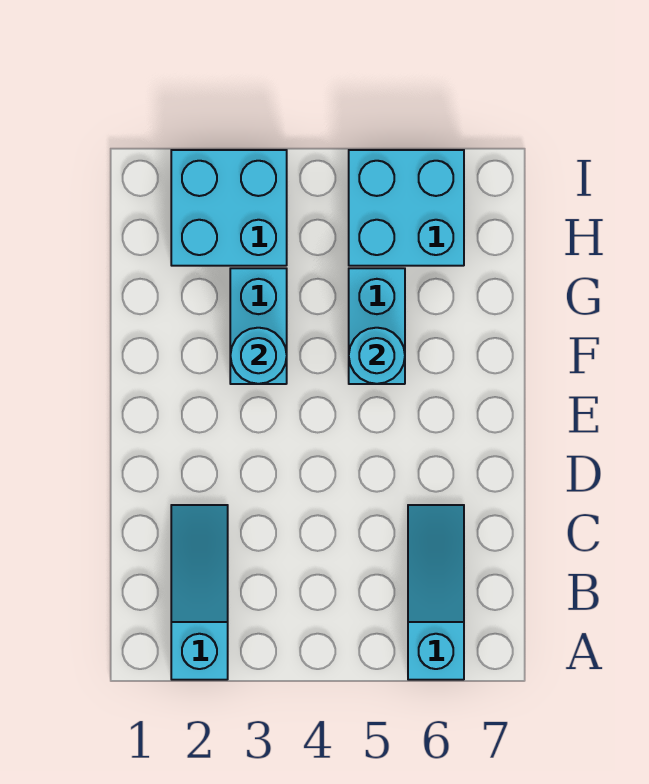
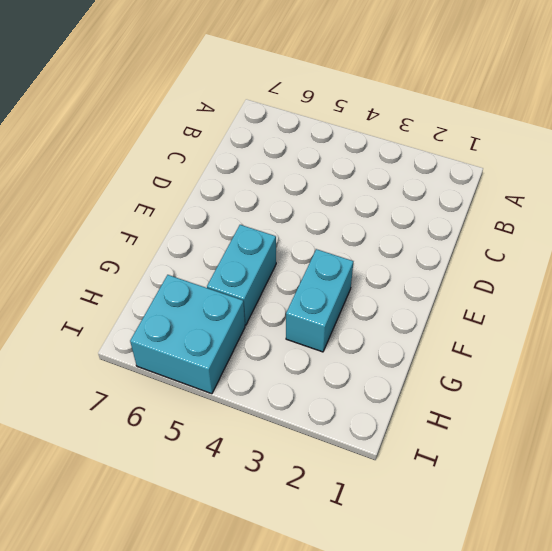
none -> cyan 1x3 slope [171,505,228,680]
none -> cyan 1x3 slope [408,505,464,680]

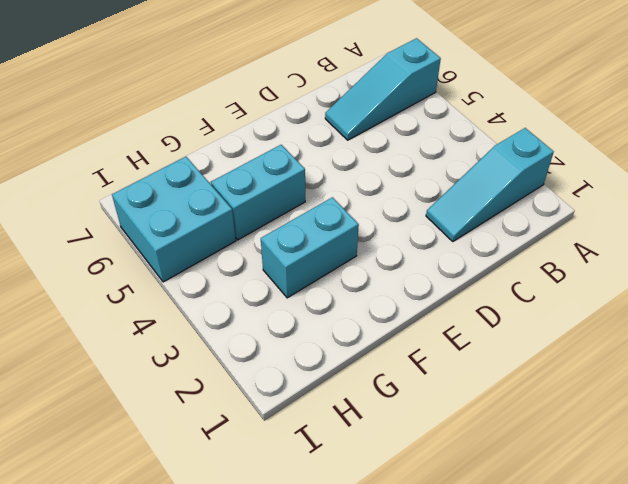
none -> cyan 2x2 brick [171,150,287,266]
none -> cyan 1x1 round brick [230,328,287,384]

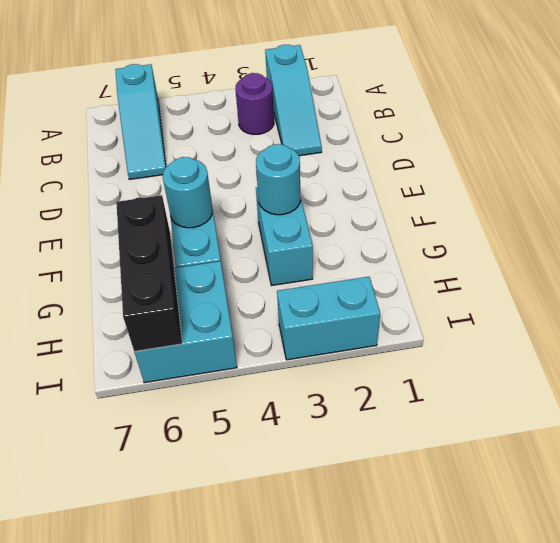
purple 1x1 round brick [235,73,274,135] -> none
black 1x3 brick [116,195,182,352] -> none
cyan 1x2 brick [277,277,380,360] -> cyan 2x2 brick [171,150,287,266]

